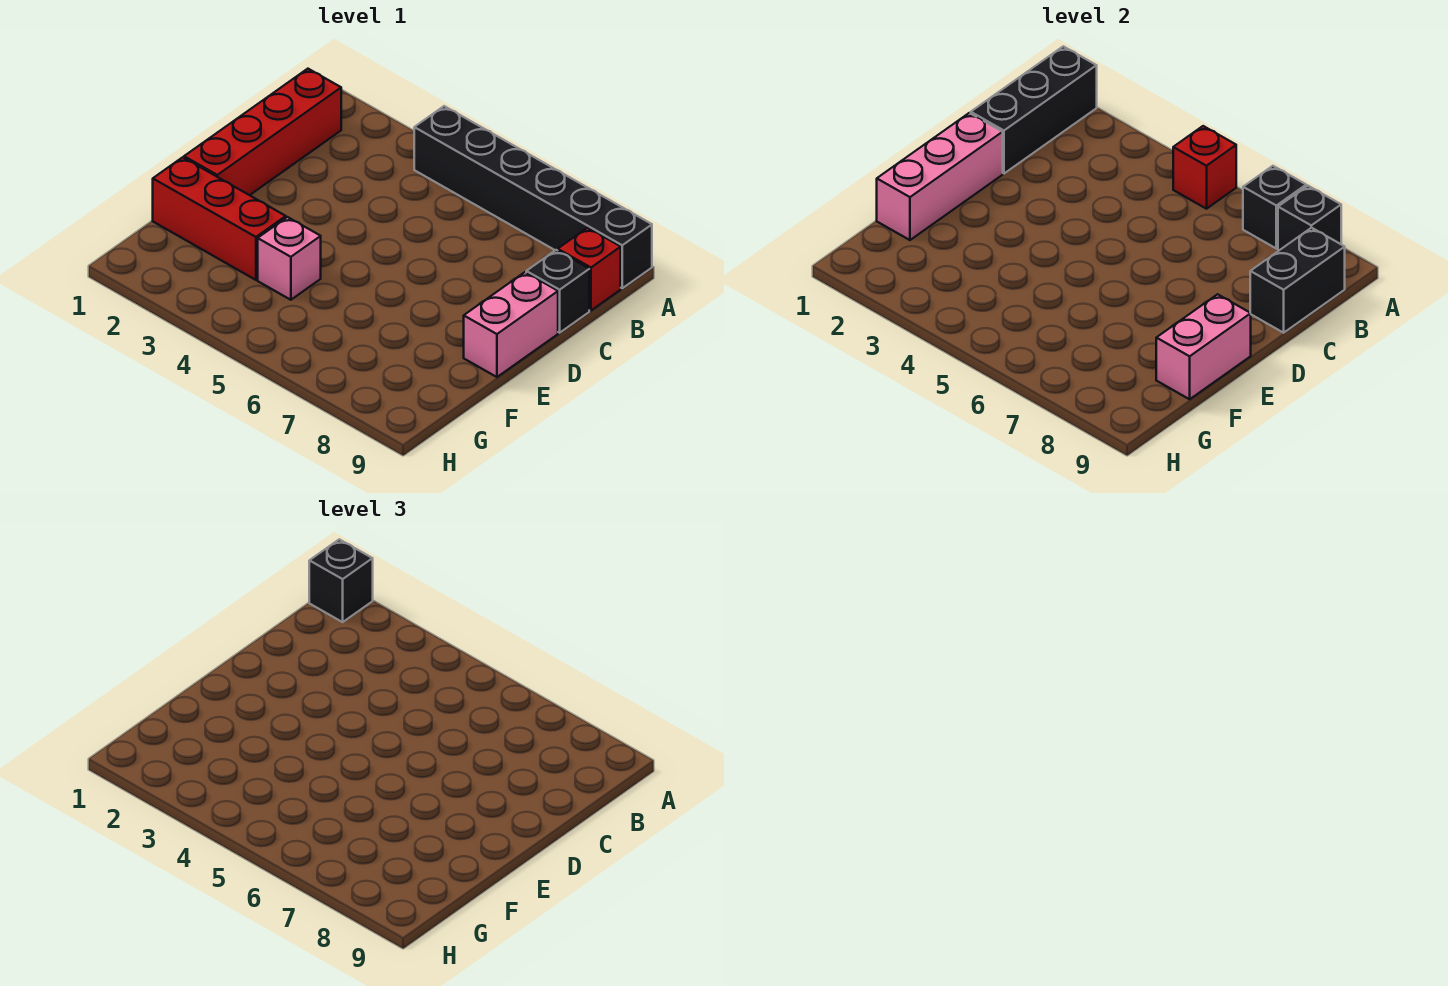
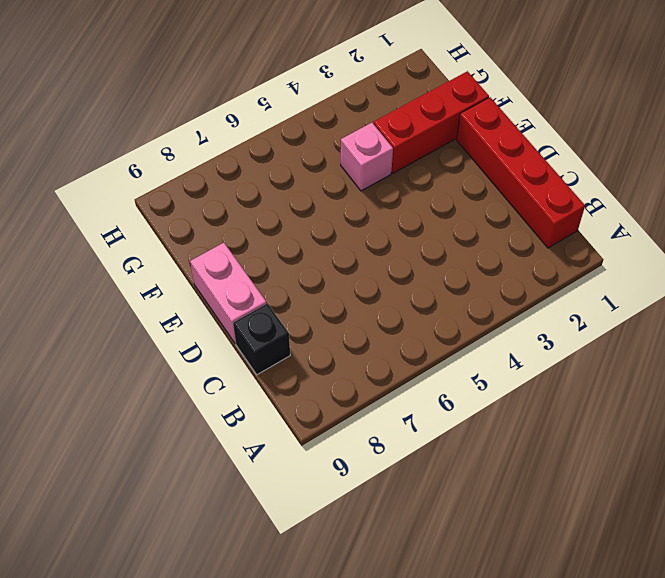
none -> black 1x6 brick [414,106,652,288]
none -> red 1x1 brick [558,228,621,310]
none -> black 1x3 brick [971,46,1097,173]

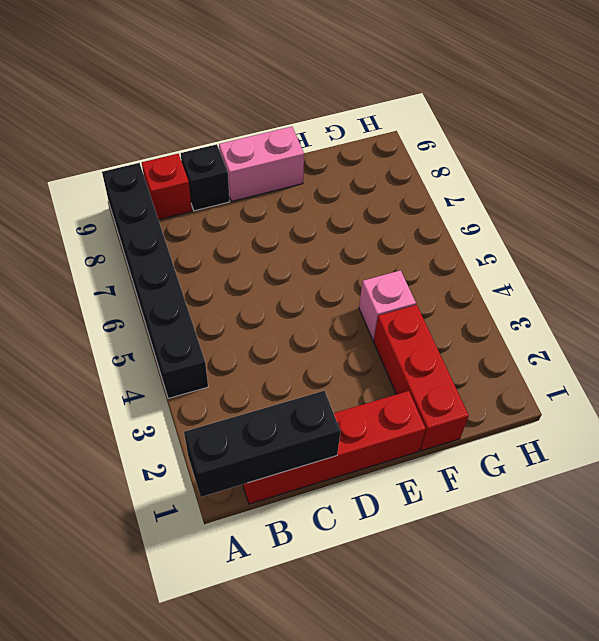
none -> red 1x1 brick [1173,126,1236,209]
none -> black 1x1 brick [1243,166,1306,248]
none -> black 1x1 brick [1278,186,1341,250]

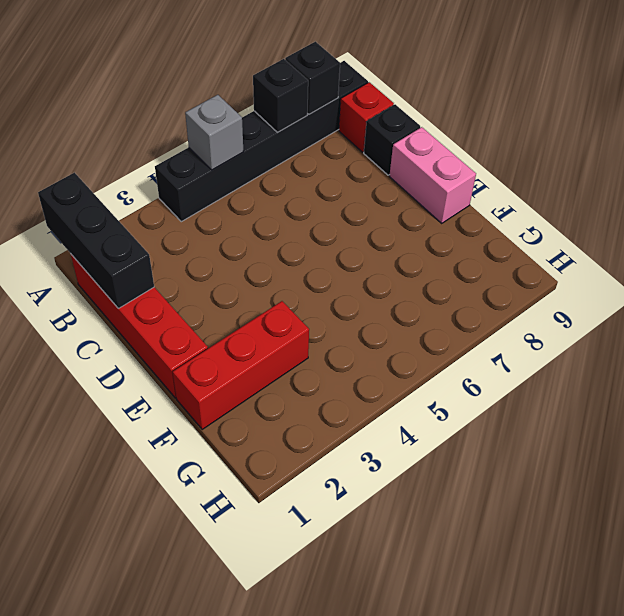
grey 1x1 brick [185,95,243,170] -> red 1x1 brick [1173,126,1236,209]
none -> pink 1x1 brick [258,217,321,300]
none -> black 1x2 brick [1250,228,1345,333]
none -> pink 1x3 brick [877,113,1003,240]

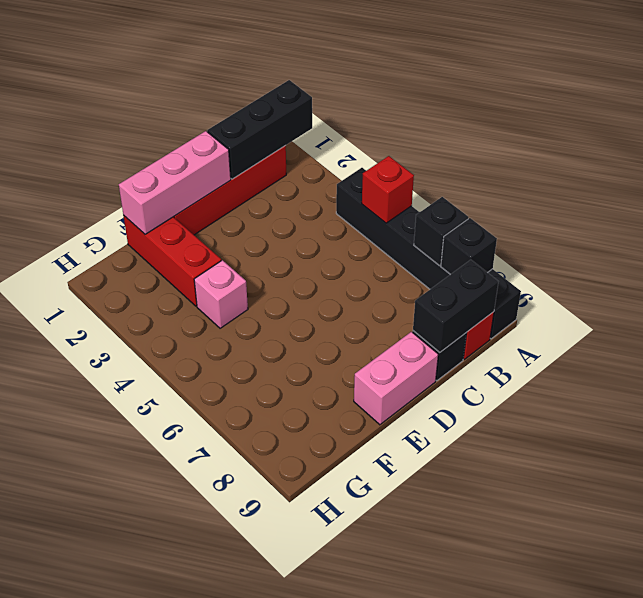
none -> pink 1x2 brick [1156,294,1251,399]
none -> black 1x1 brick [309,539,373,622]

